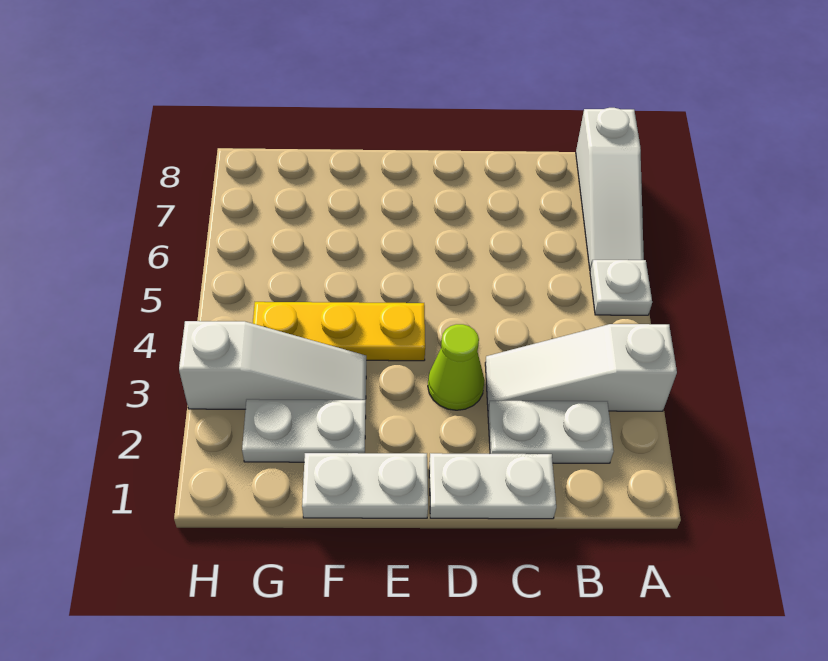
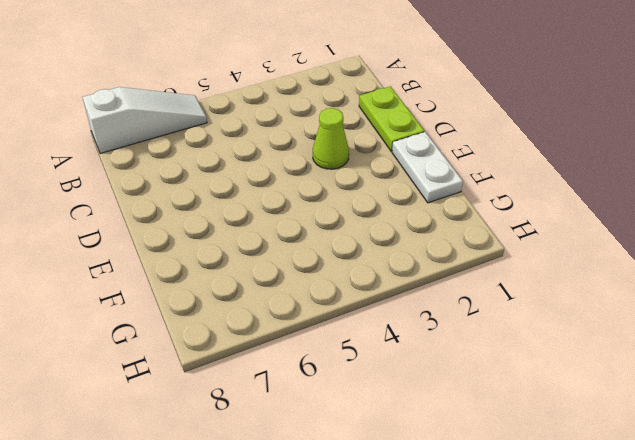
lime 1x2 plate [359,86,424,151] -> white 1x2 plate [429,453,556,519]
none -> white 1x3 slope [485,324,677,411]
none -> white 1x1 plate [590,260,652,315]

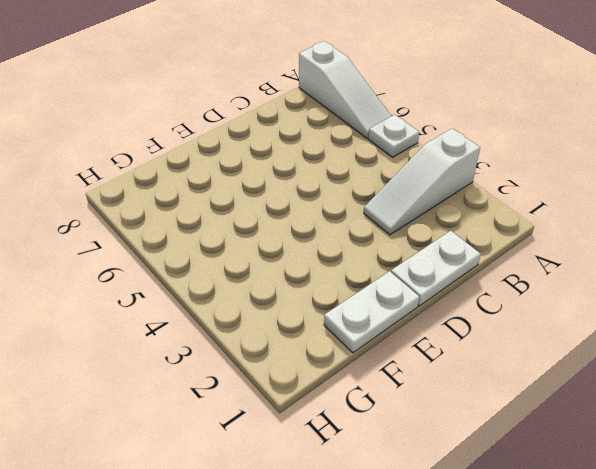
none -> white 1x2 plate [488,401,614,463]
none -> lime 1x1 cone [428,324,485,410]

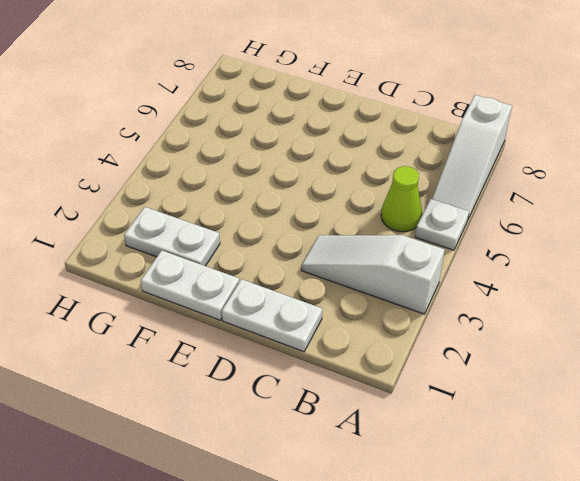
lime 1x1 cone [381,166,422,232] -> lime 1x1 cone moved to [428,324,485,410]
none -> white 1x2 plate [488,401,614,463]
none -> yellow 1x3 plate [253,302,425,361]

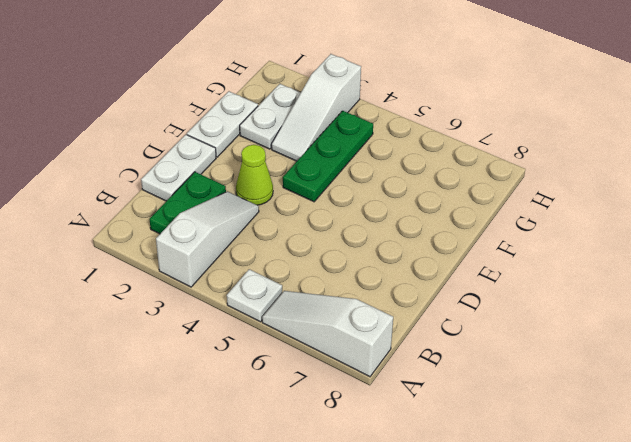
green 1x2 plate [149,172,226,234] -> white 1x2 plate [488,401,614,463]
green 1x3 plate [283,111,373,202] -> yellow 1x3 plate [253,302,425,361]

